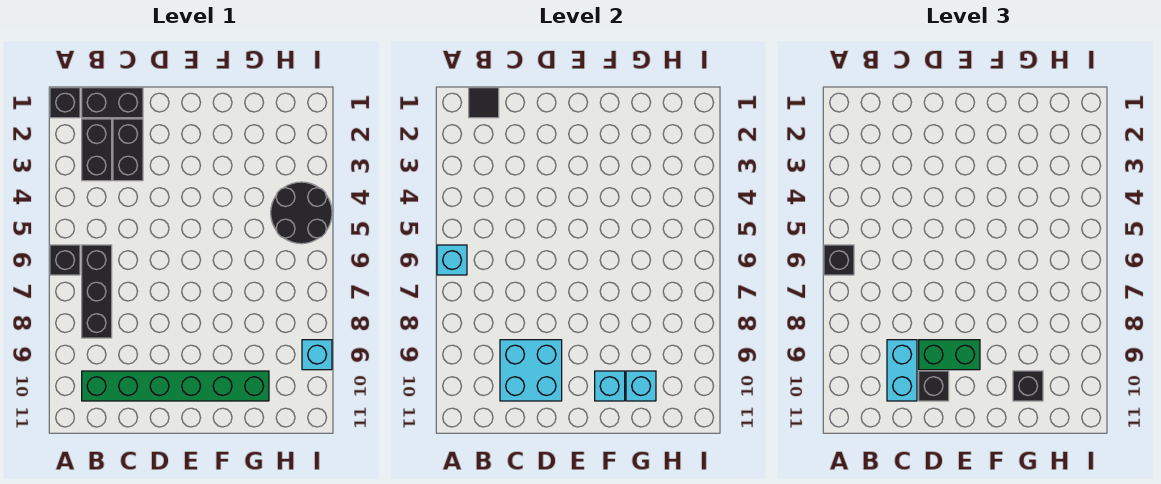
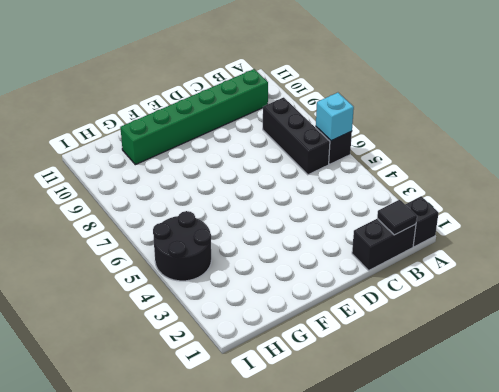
none -> black 1x2 brick [82,119,112,181]
none -> black 1x2 brick [113,119,143,181]
none -> cyan 1x1 brick [302,340,332,370]

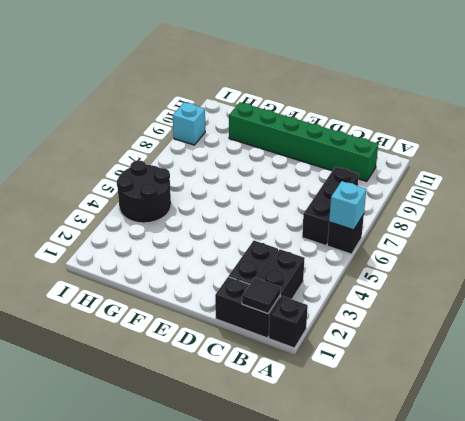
none -> cyan 2x2 brick [500,340,562,401]
none -> cyan 1x1 brick [595,371,625,401]
none -> cyan 1x1 brick [626,371,656,401]

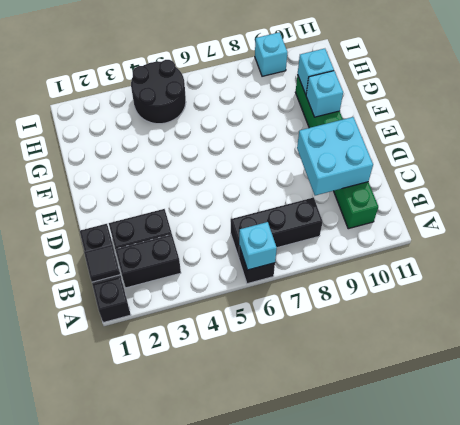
none -> black 1x1 brick [824,245,854,275]
none -> cyan 1x2 brick [887,340,917,401]
none -> green 1x2 brick [919,340,980,370]

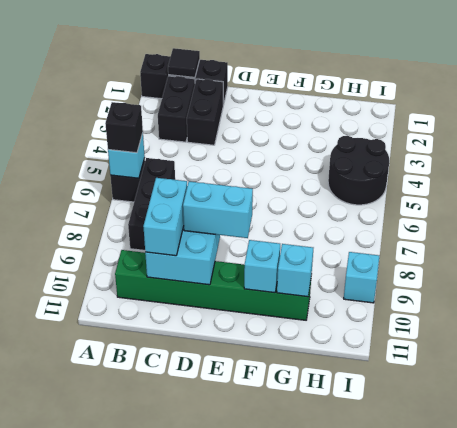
cyan 1x2 brick [183,181,253,238] -> green 1x2 brick [919,340,980,370]
none -> black 1x1 brick [919,371,949,401]
none -> black 1x1 brick [1013,371,1043,401]

